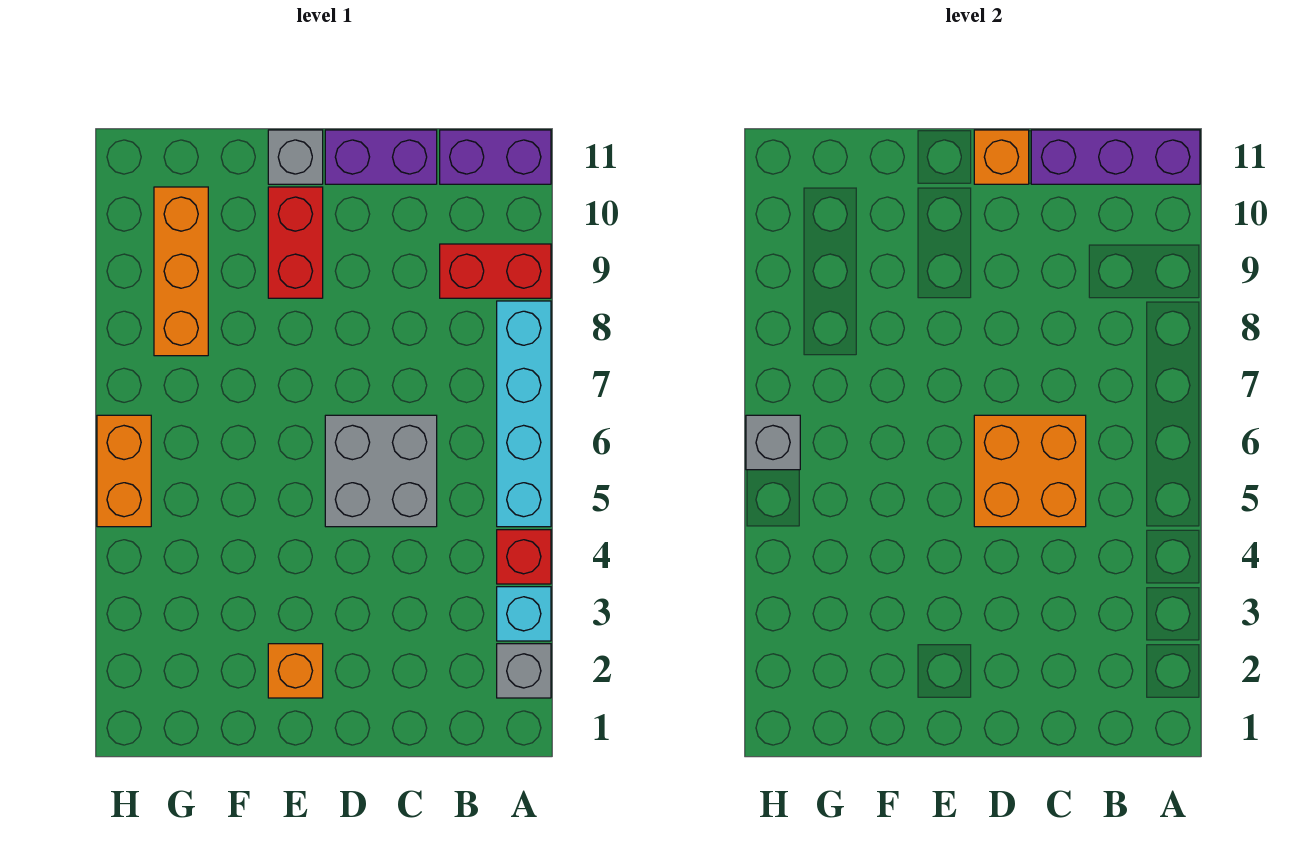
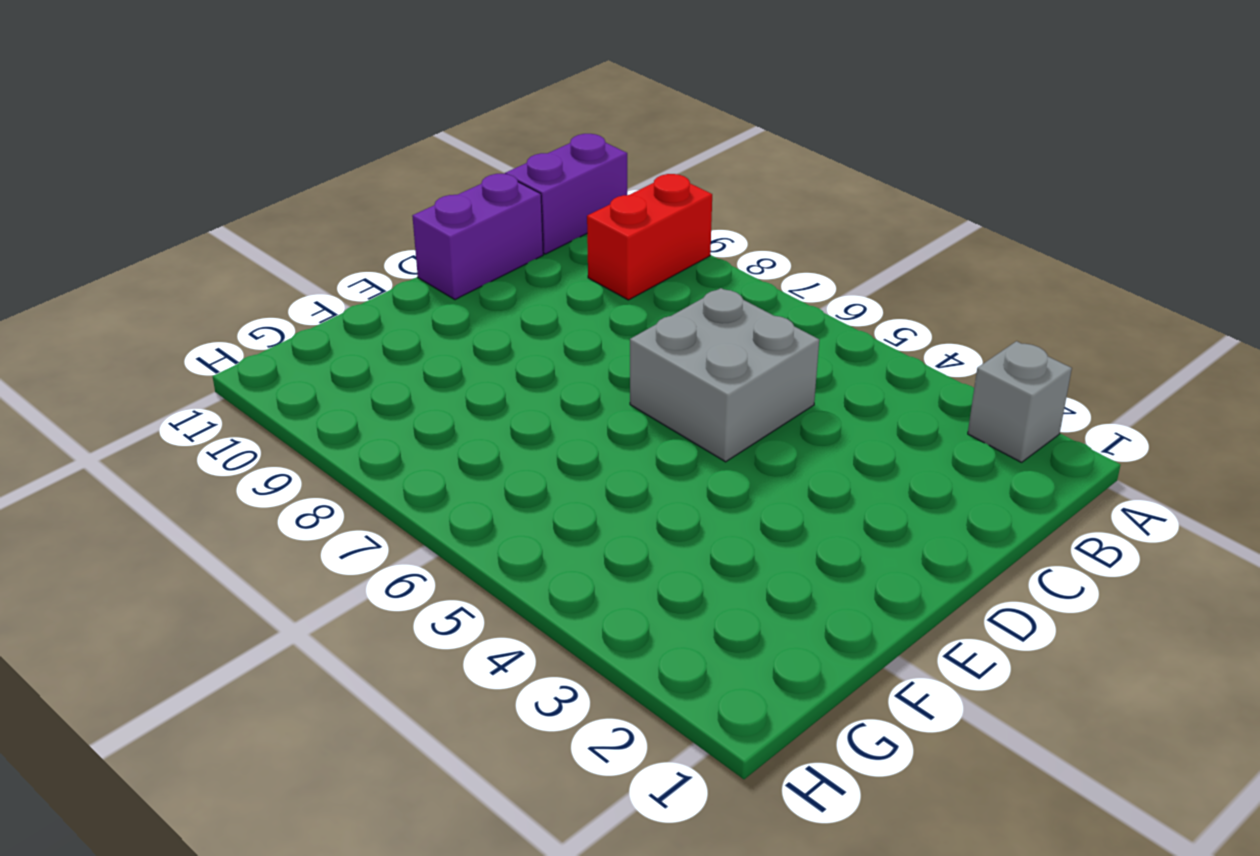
none -> cyan 1x1 brick [497,587,551,641]
none -> red 1x1 brick [497,530,551,584]
none -> cyan 1x4 brick [497,301,551,527]

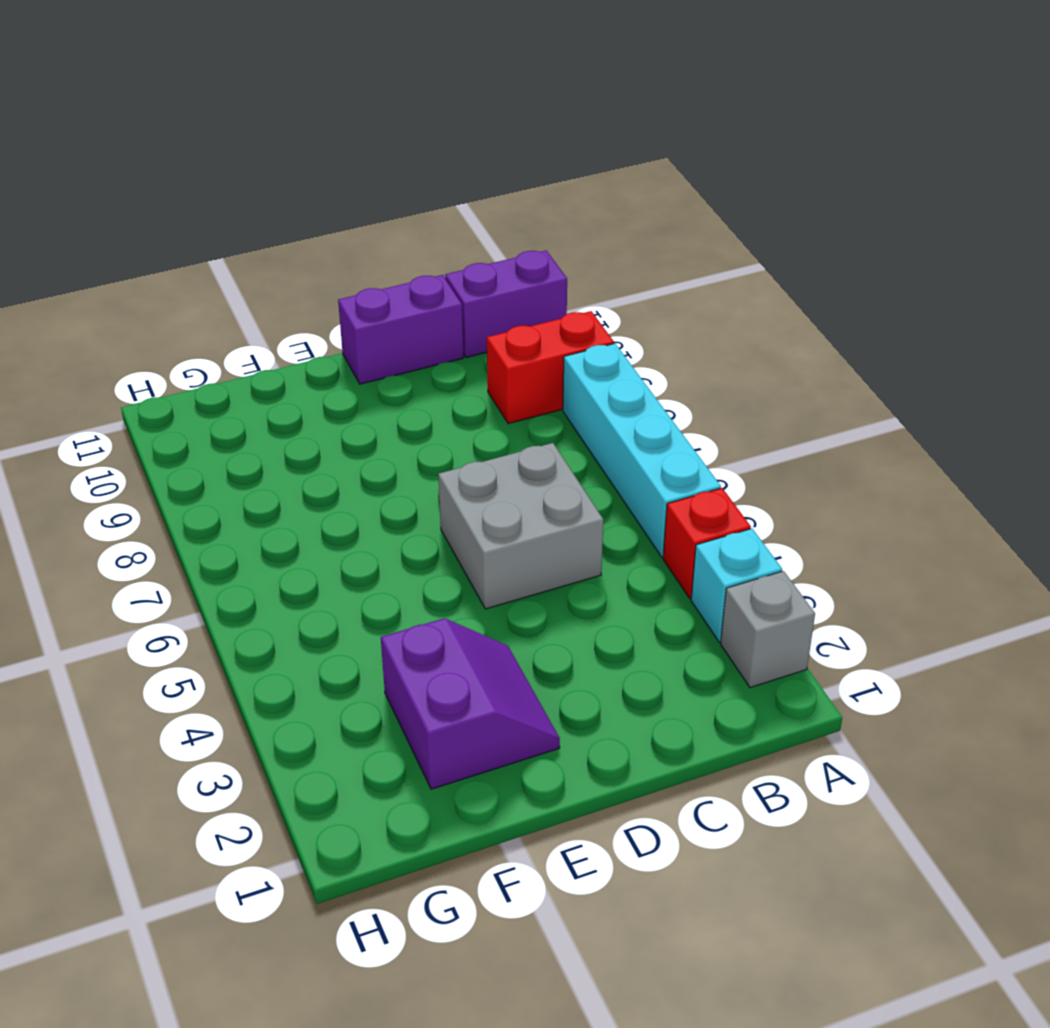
purple 2x2 slope [381,618,560,789] -> orange 1x1 brick [268,644,323,698]
none -> red 1x2 brick [268,187,323,298]
none -> grey 1x1 brick [268,130,323,184]
none -> orange 1x3 brick [154,187,208,356]

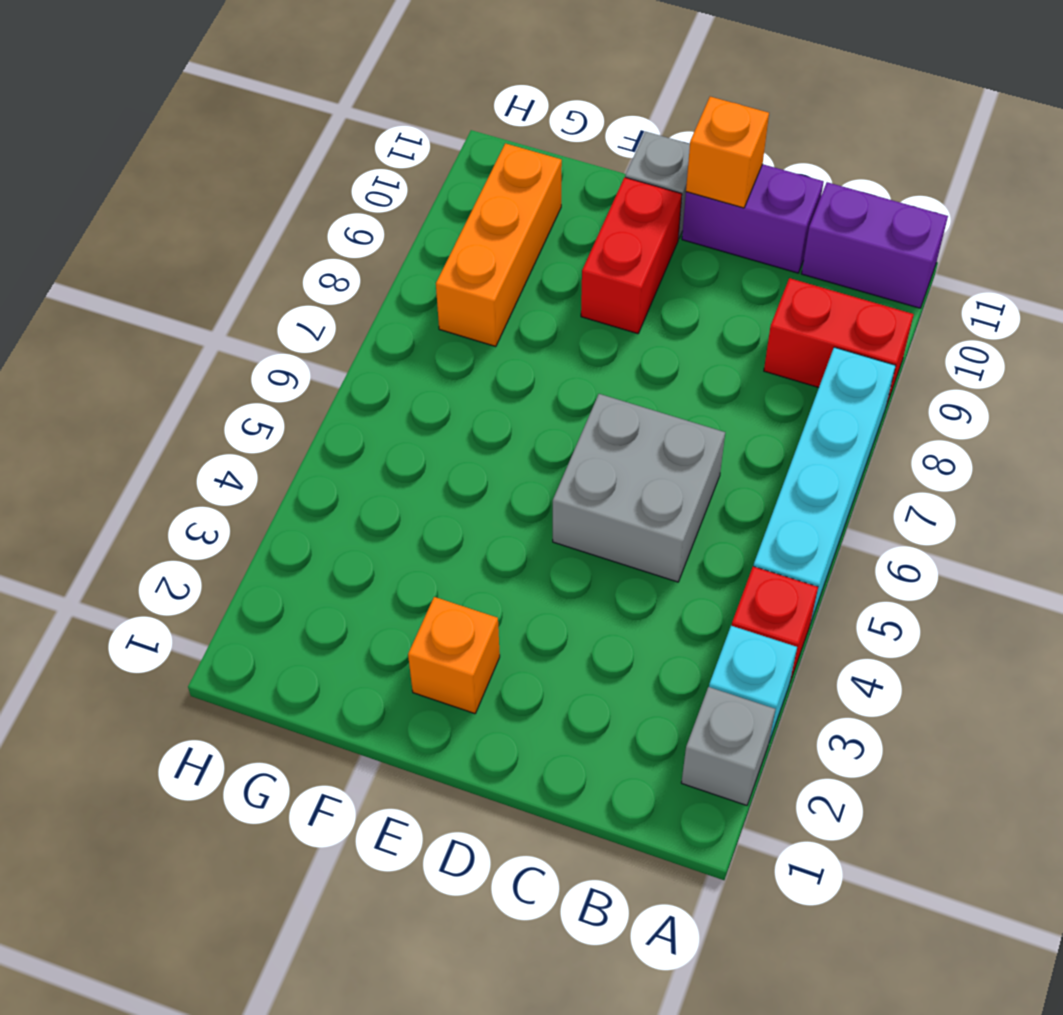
none -> orange 1x2 brick [97,415,151,527]
none -> purple 1x3 brick [1031,130,1200,184]
none -> orange 2x2 brick [974,415,1086,527]

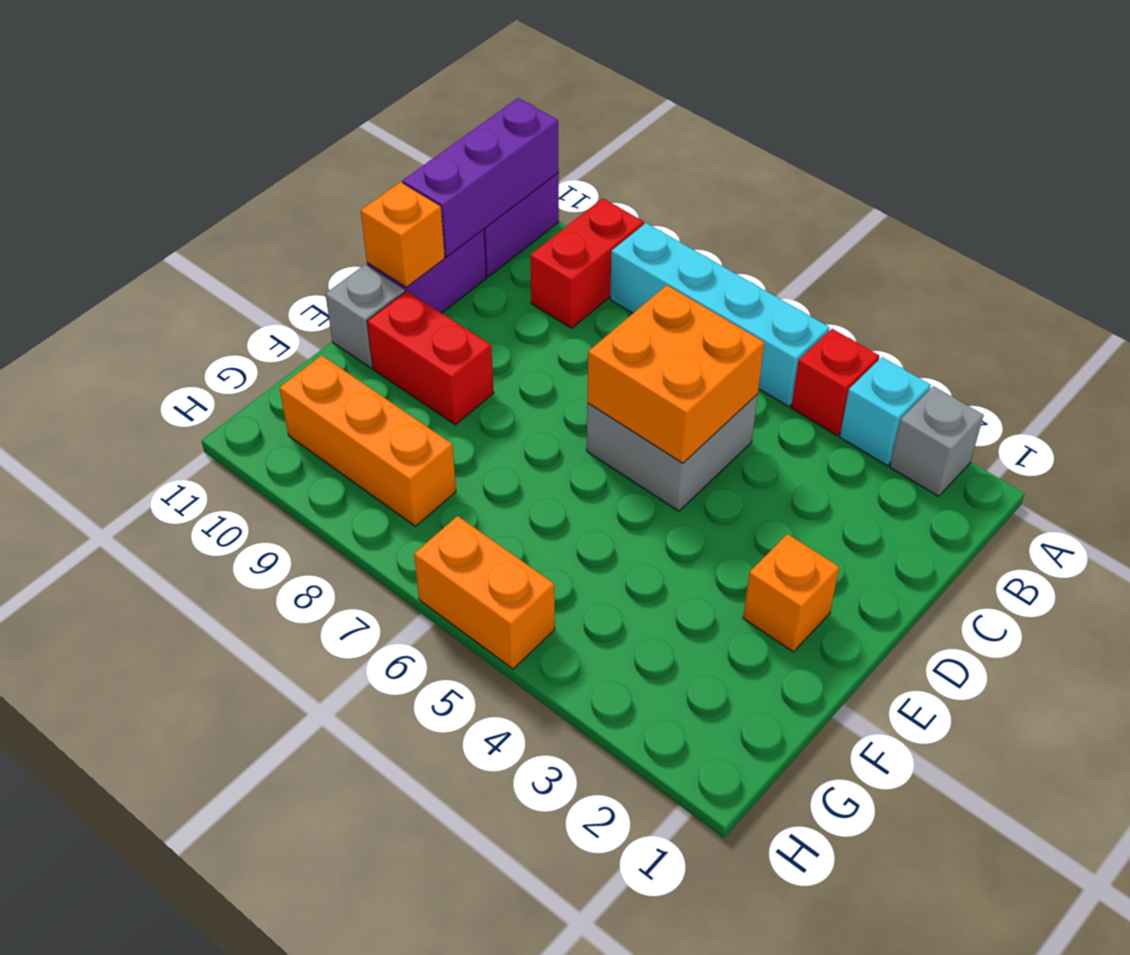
none -> grey 1x1 brick [746,415,800,470]

